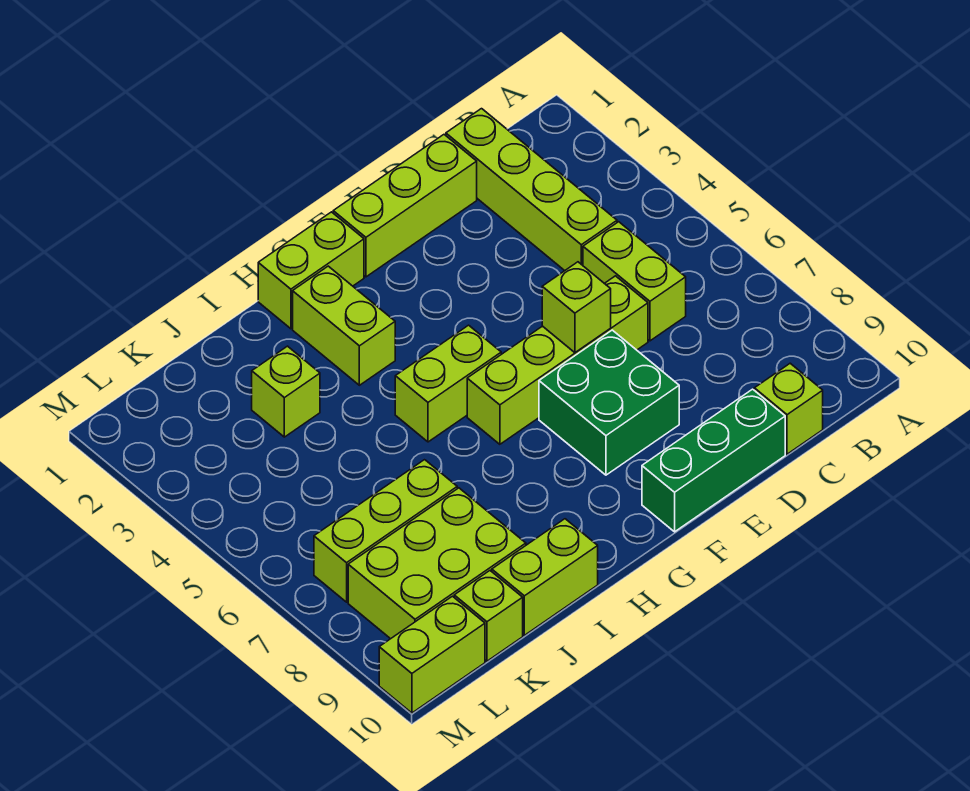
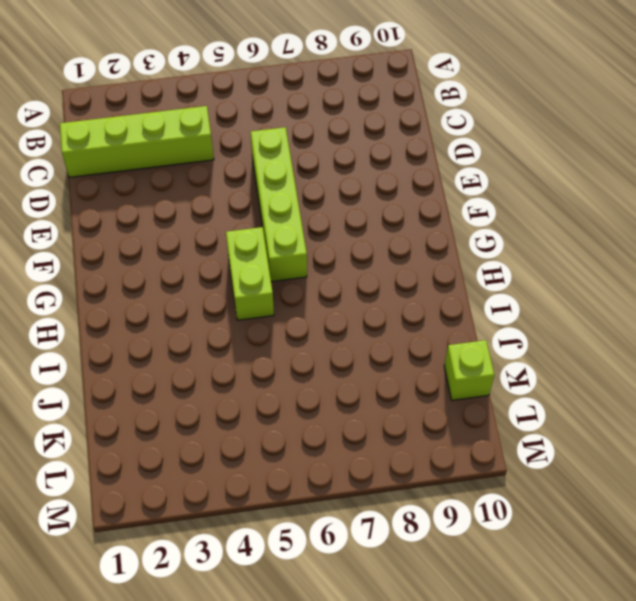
none -> lime 1x2 brick [583,222,686,341]
none -> lime 1x1 brick [754,363,823,454]
none -> lime 1x3 brick [333,135,477,277]

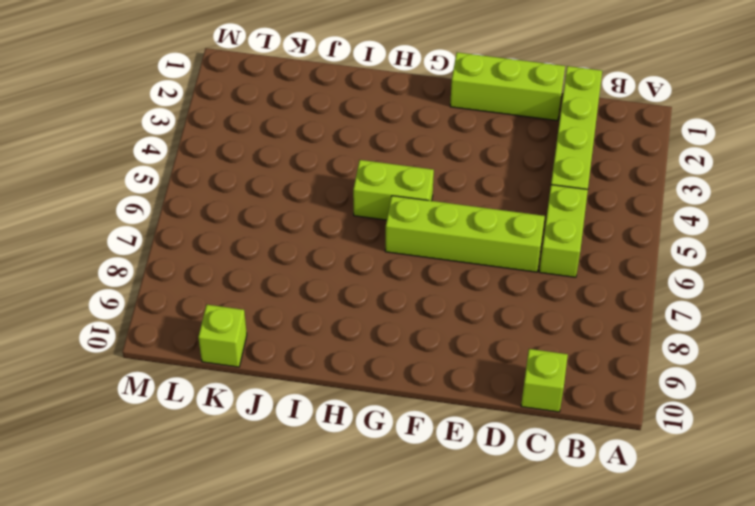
none -> green 1x3 brick [642,389,785,532]
none -> green 2x2 brick [539,330,679,475]
none -> lime 1x2 brick [258,212,364,329]

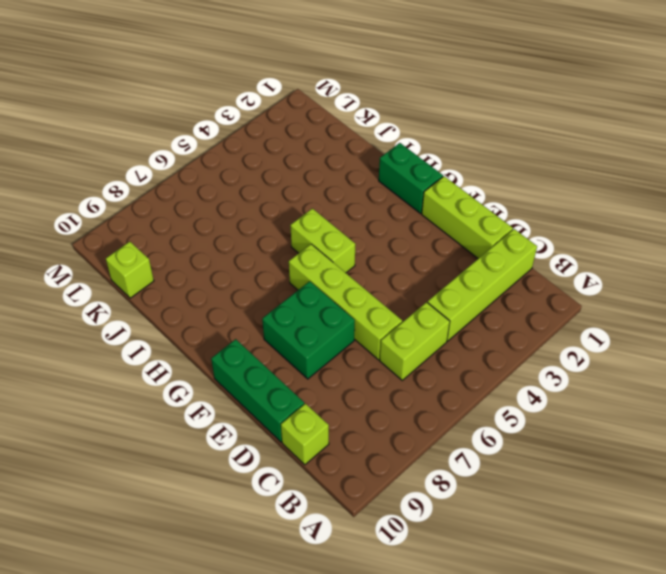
green 1x2 brick [379,143,443,214] -> lime 1x2 brick [258,212,364,329]
none -> lime 1x2 brick [293,266,395,385]
none -> lime 1x2 brick [492,519,598,635]
none -> lime 1x1 brick [252,346,320,437]

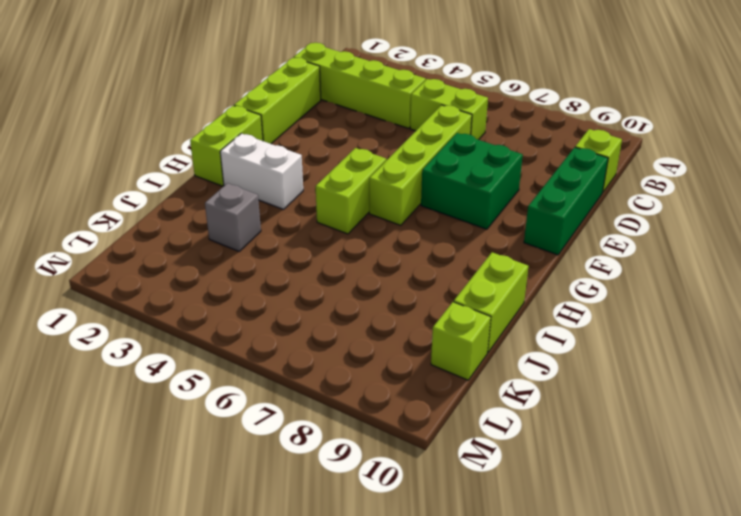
white 1x2 brick [220,133,303,209] -> lime 1x2 brick [293,266,395,385]
grey 1x1 brick [205,183,261,251] -> lime 1x1 brick [252,346,320,437]
none -> lime 1x3 brick [314,460,457,602]
none -> lime 2x3 brick [348,488,526,639]
none -> lime 1x2 brick [379,596,485,713]

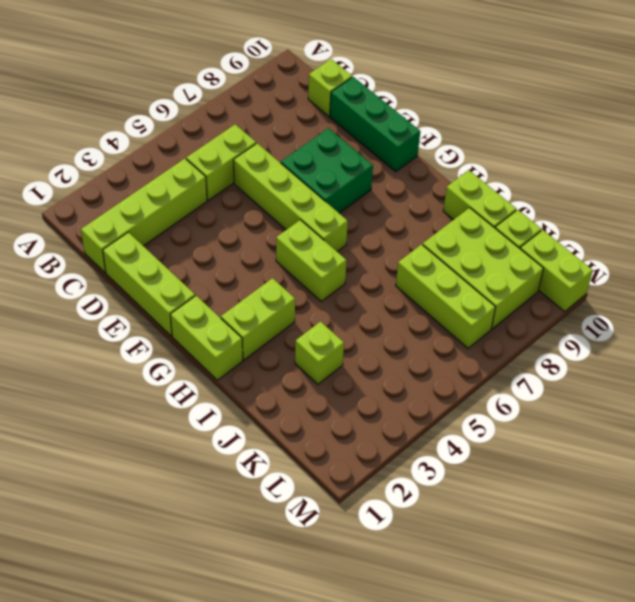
none -> lime 1x1 brick [542,262,611,353]

